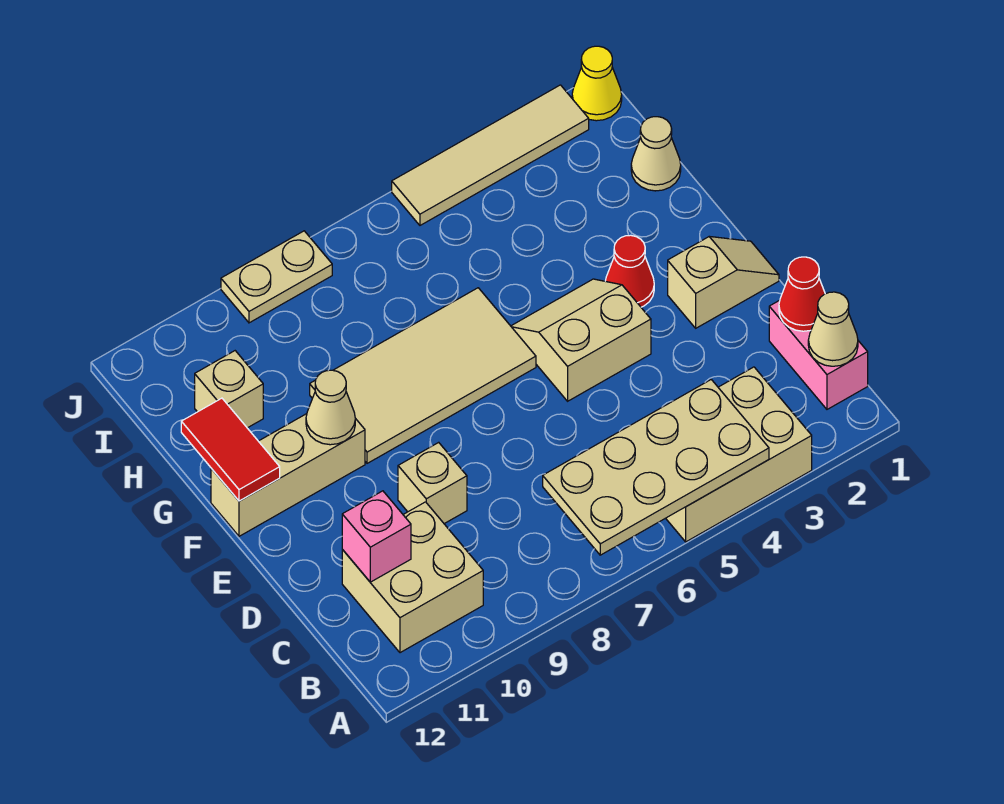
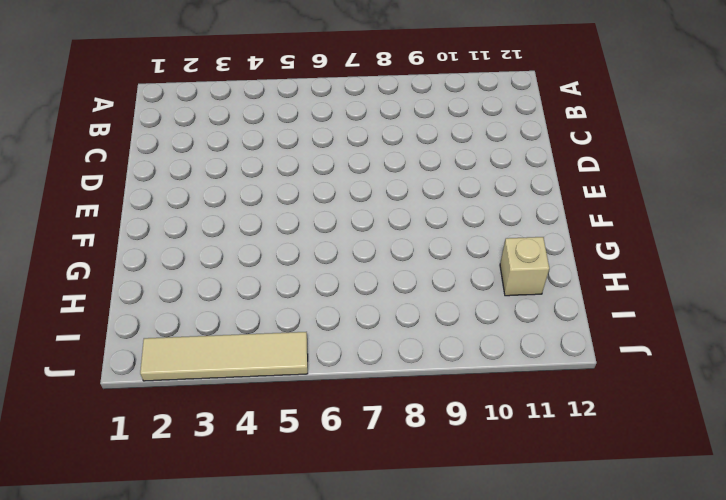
none -> tan 2x3 brick [666,367,812,542]
none -> pink 1x2 brick [769,300,868,409]
none -> tan 2x2 brick [342,502,483,653]

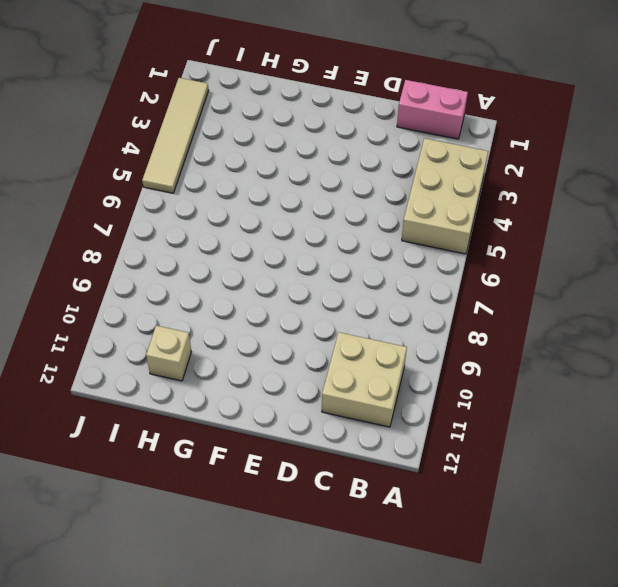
none -> tan 1x1 brick [398,442,467,524]
none -> tan 1x2 slope [668,237,779,328]
none -> tan 2x2 slope [511,279,651,401]

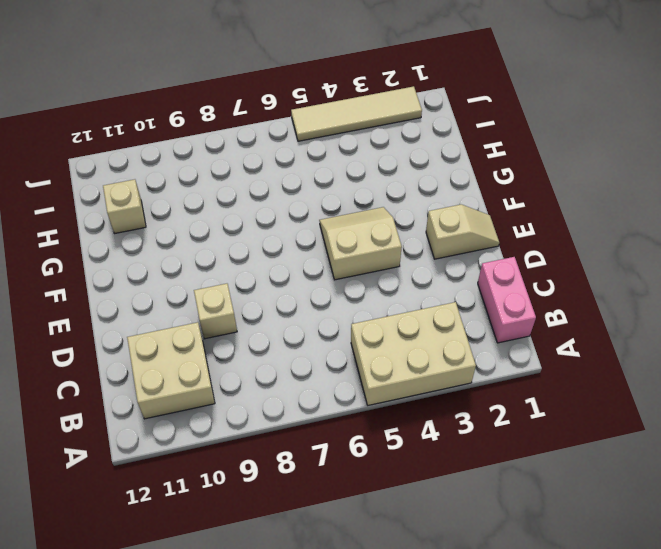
none -> red 1x1 cone [606,235,654,307]
none -> tan 2x4 tile [310,288,536,463]
none -> tan 1x3 brick [211,414,365,536]

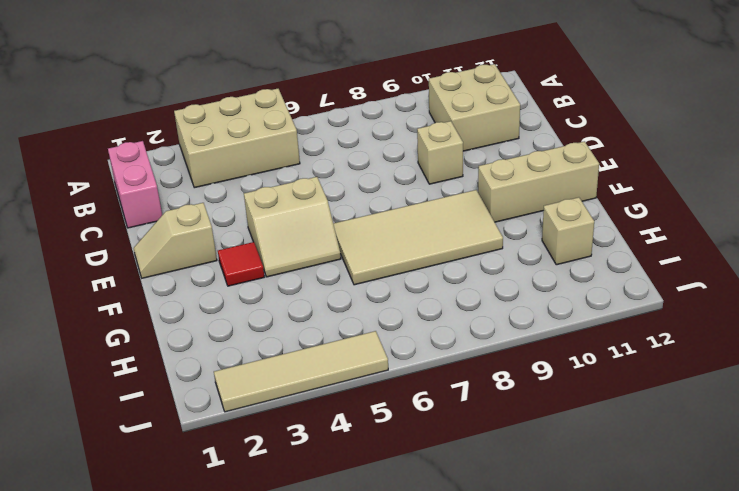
red 1x1 tile [218,242,264,286] -> red 1x1 cone [606,235,654,307]
none -> tan 1x1 cone [631,117,681,191]
none -> yellow 1x1 cone [572,46,622,121]
none -> tan 1x2 plate [221,231,332,323]

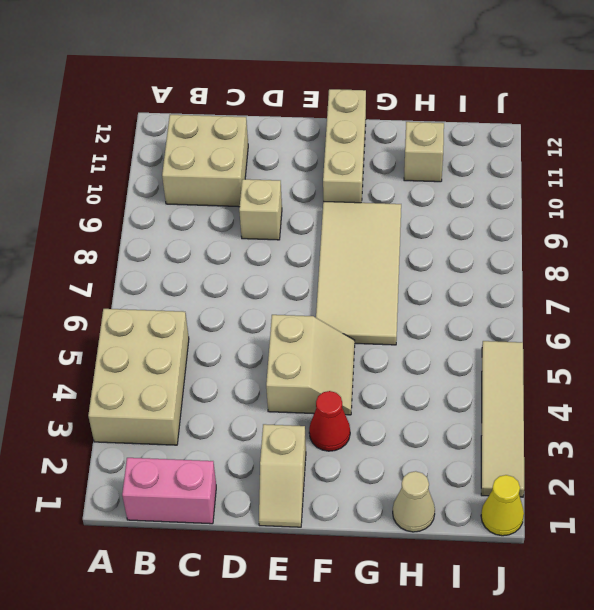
none -> tan 1x2 plate [221,231,332,323]
none -> tan 2x4 plate [543,380,769,555]
none -> tan 1x1 cone [808,292,858,366]

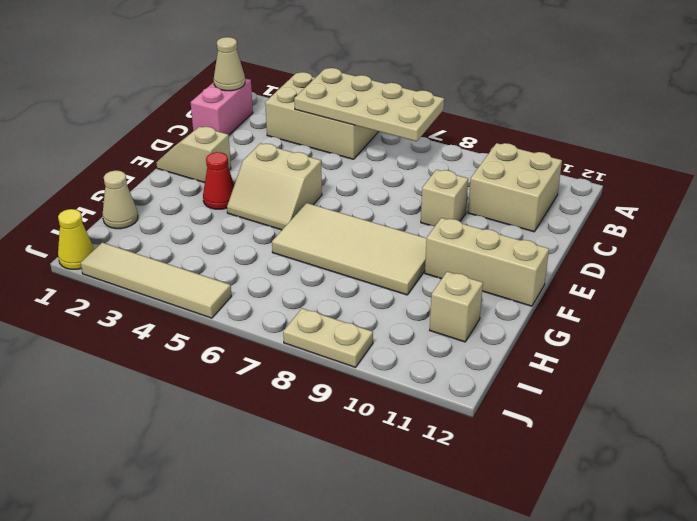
none -> red 1x1 cone [779,257,825,331]
none -> pink 1x1 brick [342,491,411,582]
none -> tan 1x1 cone [306,370,355,445]

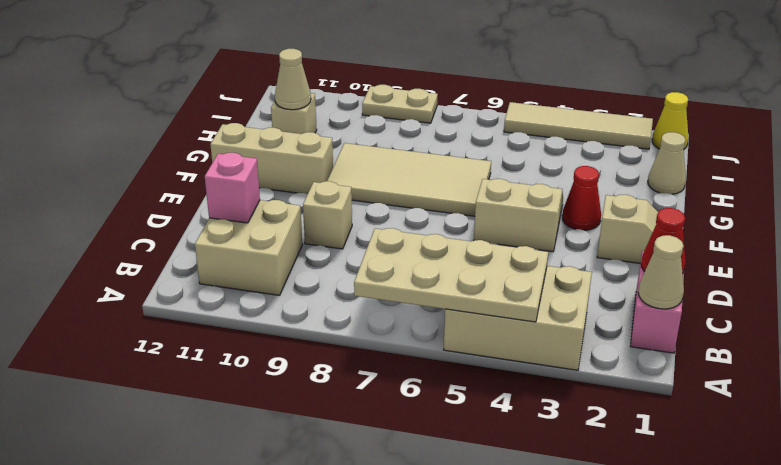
tan 1x1 cone [275,49,311,110] -> tan 1x1 cone moved to [306,370,355,445]
none -> red 1x2 tile [181,398,280,501]

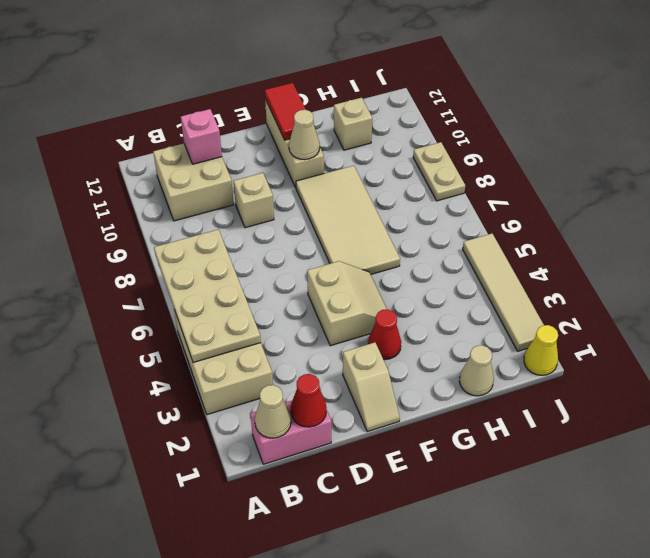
red 1x2 tile [265,83,306,140] -> red 1x2 tile turned to [181,398,280,501]

